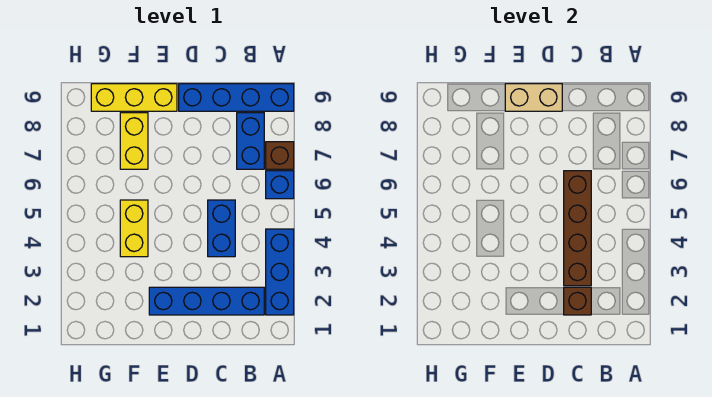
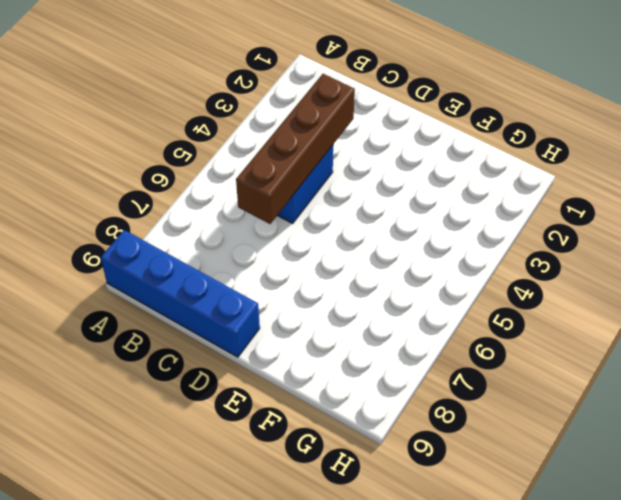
none -> blue 1x3 brick [266,229,294,315]
none -> blue 1x1 brick [266,171,294,199]
none -> brown 1x1 brick [266,142,294,169]

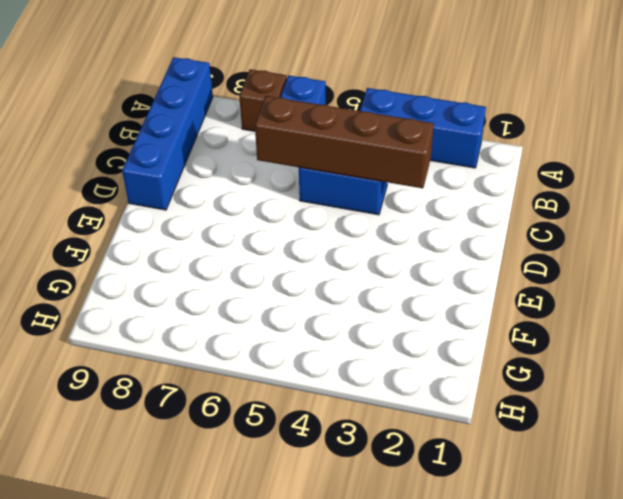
none -> blue 1x4 brick [149,287,264,315]
none -> blue 1x2 brick [237,113,264,169]
none -> yellow 1x3 brick [91,84,177,111]

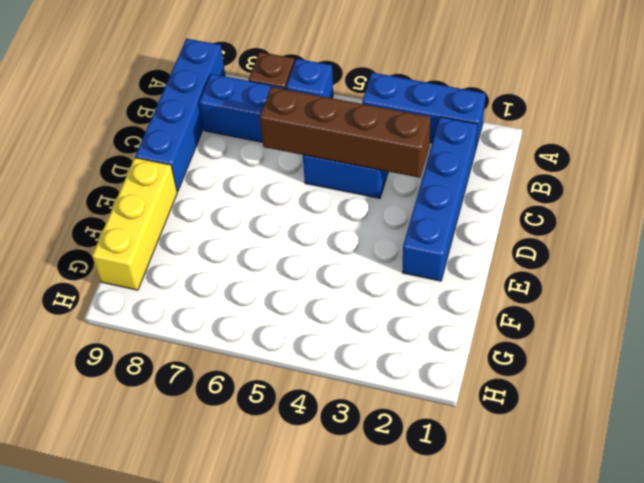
none -> yellow 1x2 brick [120,200,148,257]
none -> yellow 1x2 brick [120,113,148,169]
none -> brown 1x1 brick [564,287,591,315]

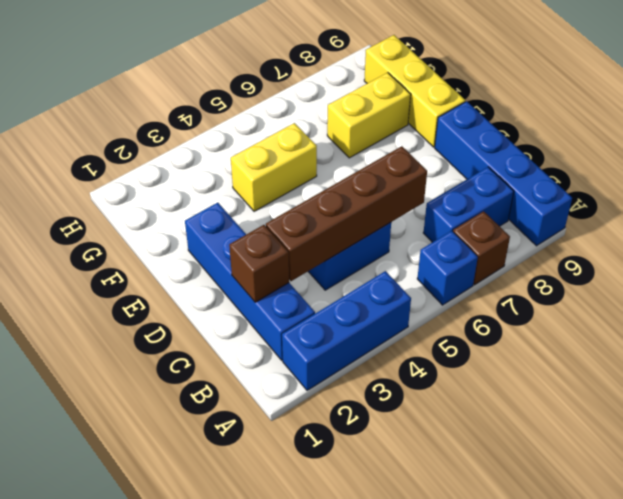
none -> tan 1x2 brick [505,84,562,111]

